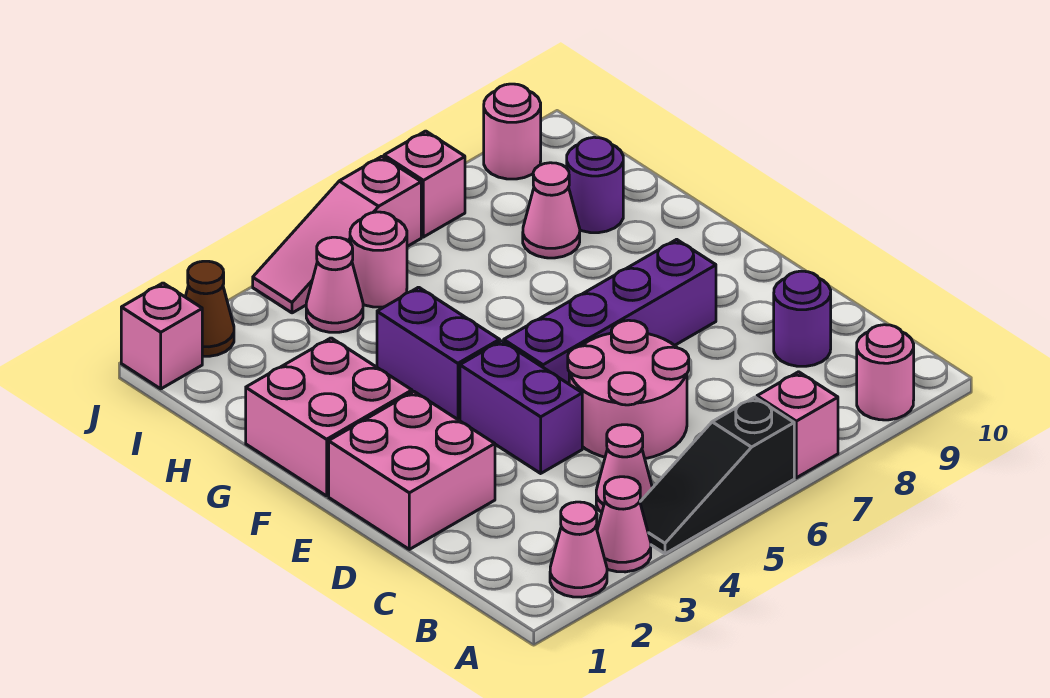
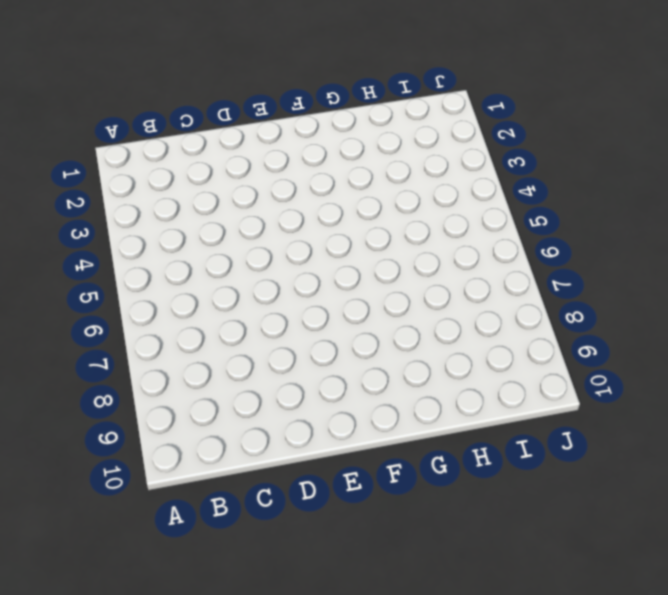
none -> pink 1x1 cone [550,502,607,597]
none -> pink 1x1 cone [597,477,651,572]
none -> black 1x3 slope [640,397,794,554]

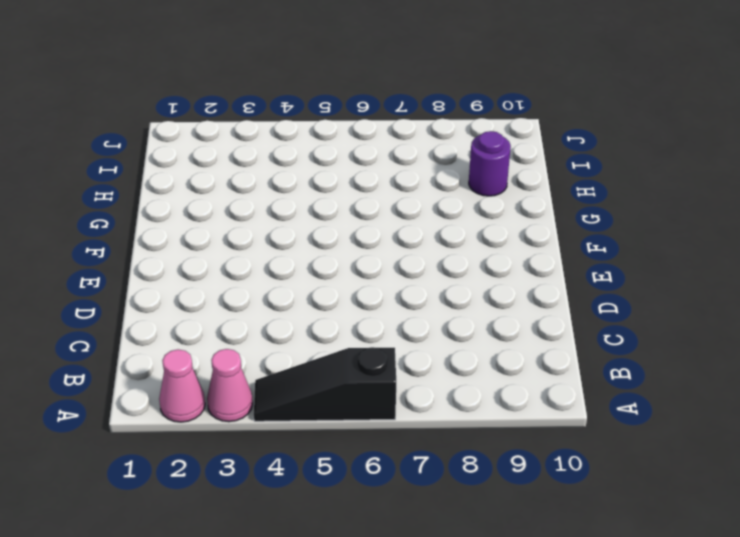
none -> pink 1x1 brick [757,372,838,478]
none -> pink 1x1 round brick [857,325,914,420]
none -> pink 1x1 cone [596,425,652,512]

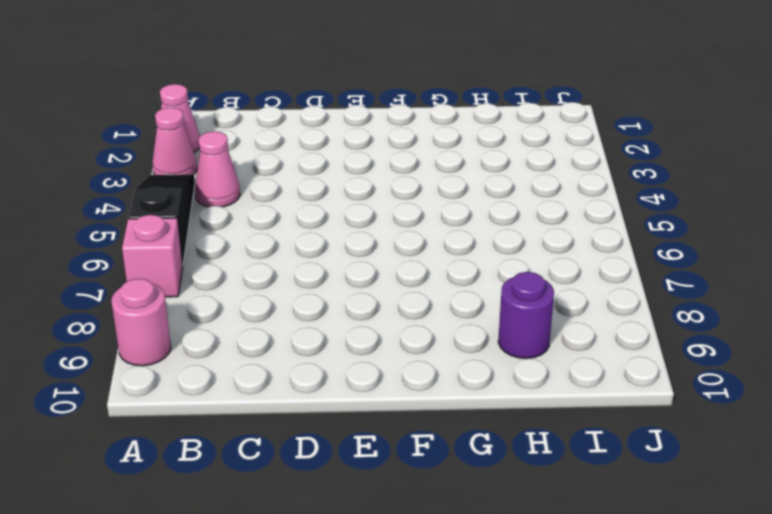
none -> pink 2x2 round brick [568,320,689,459]
none -> purple 1x1 round brick [774,271,831,366]
none -> pink 2x2 brick [329,392,495,549]

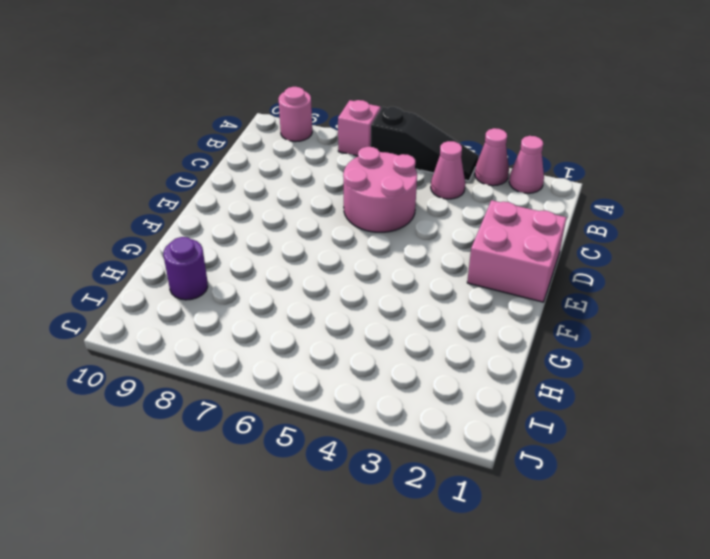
none -> purple 1x1 round brick [774,271,831,366]
none -> purple 1x2 brick [460,341,582,473]
none -> purple 1x4 brick [504,239,716,384]

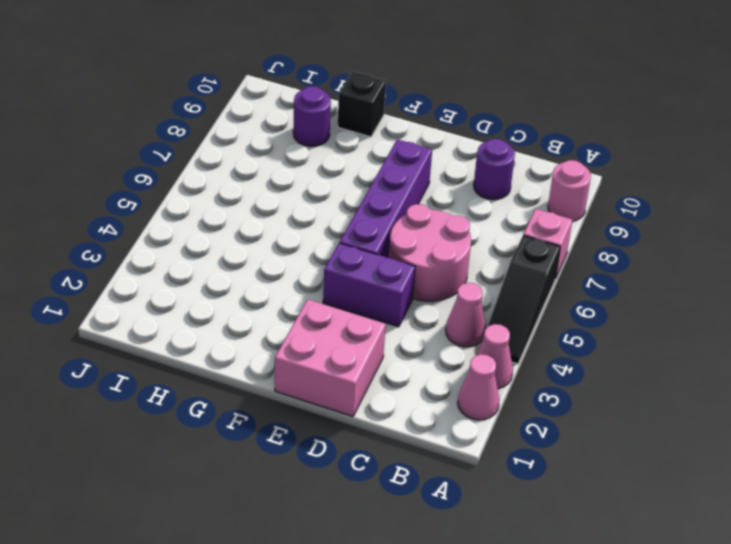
black 1x1 brick [337,71,386,137] -> none
none -> pink 2x2 brick [246,338,412,496]
none -> purple 1x2 brick [377,287,500,420]
none -> pink 1x1 cone [523,163,580,258]

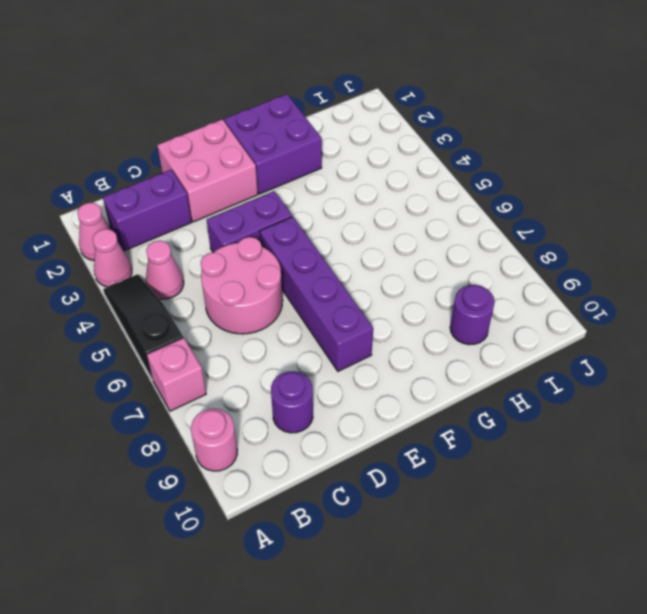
purple 1x2 brick [103,170,191,251] -> purple 1x2 brick moved to [377,287,500,420]
purple 2x2 brick [224,94,322,194] -> pink 2x2 brick [246,338,412,496]
none -> pink 1x1 cone [523,163,580,258]
none -> pink 1x1 cone [306,237,363,332]
none -> pink 1x1 round brick [350,212,407,307]

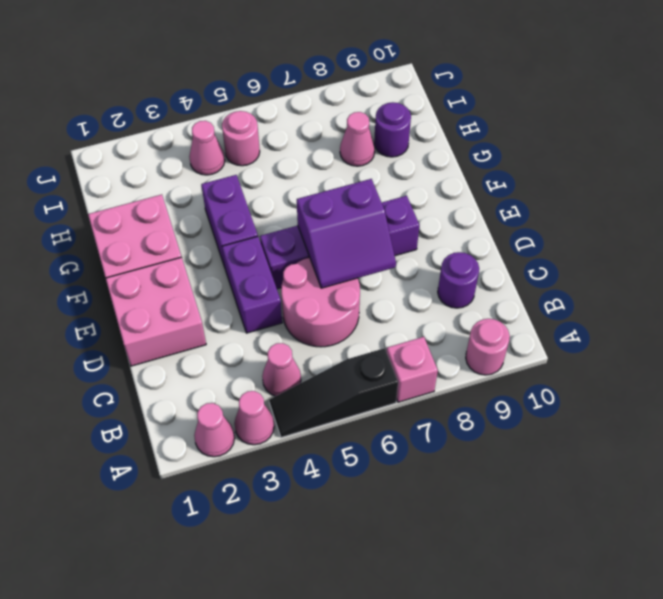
purple 2x2 slope [297,179,396,288] -> none
none -> pink 1x1 brick [121,283,202,389]
none -> brown 1x1 cone [185,261,234,356]
none -> pink 1x3 slope [253,156,421,313]

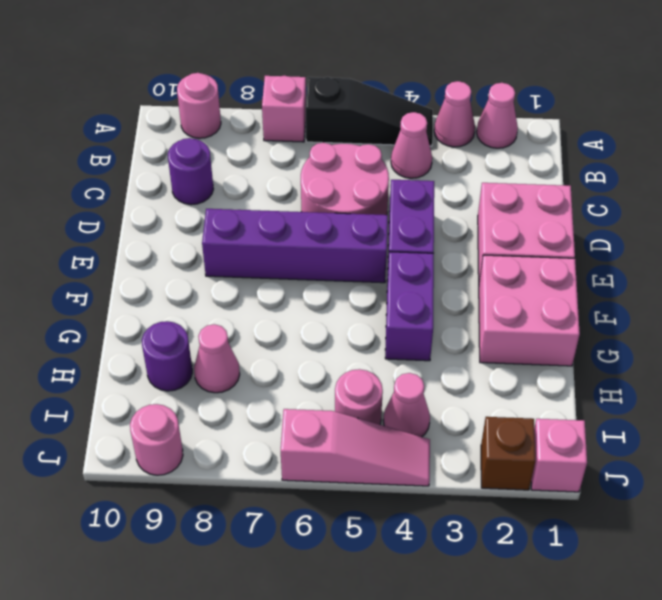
brown 1x1 brick [481,417,535,490] -> brown 1x1 cone [185,261,234,356]
none -> pink 1x1 brick [384,131,465,237]

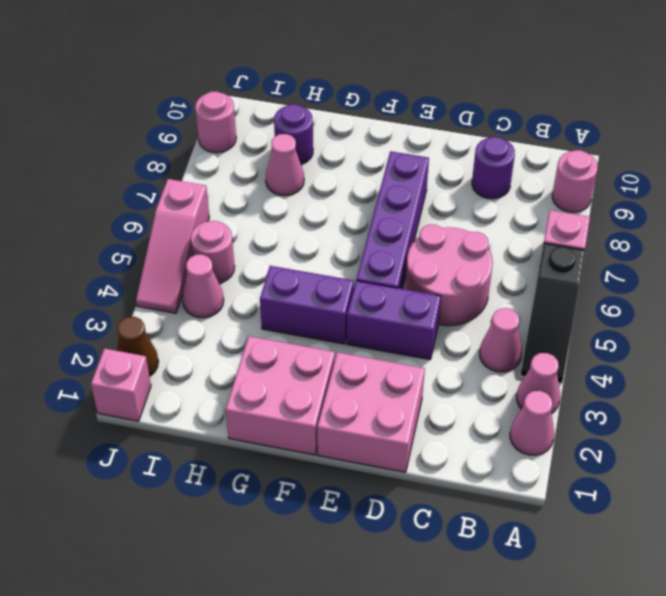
none -> pink 1x1 brick [384,131,465,237]

